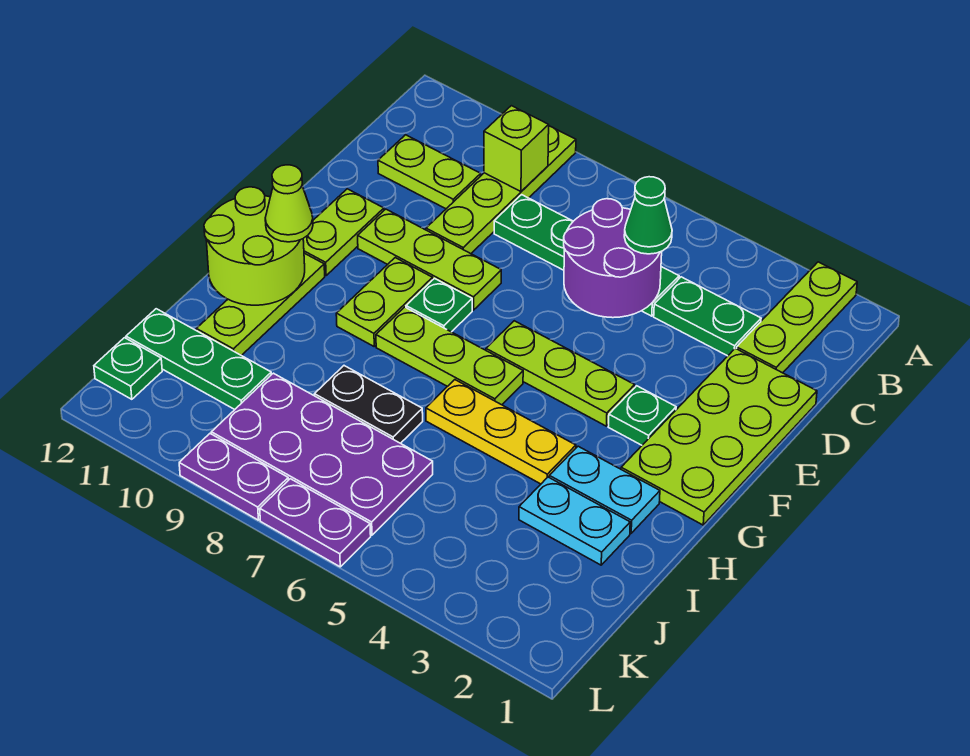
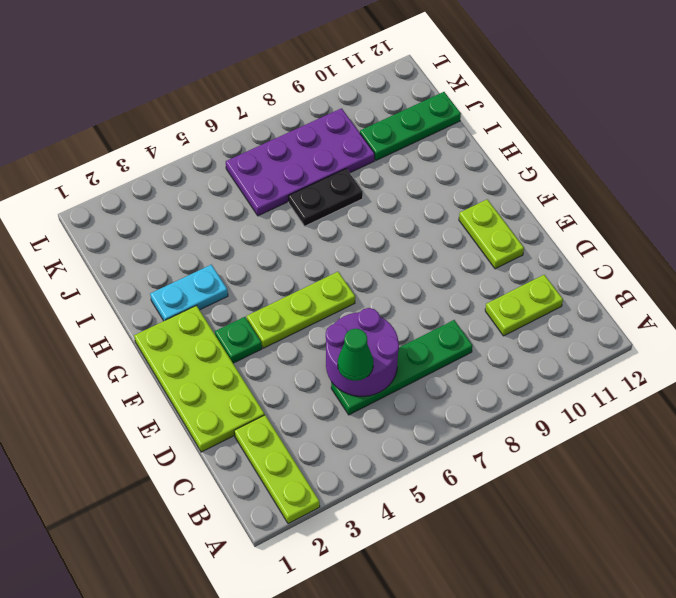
none -> lime 1x4 plate [426,126,576,254]
none -> green 1x2 plate [654,277,761,356]
none -> lime 1x3 plate [358,209,501,310]

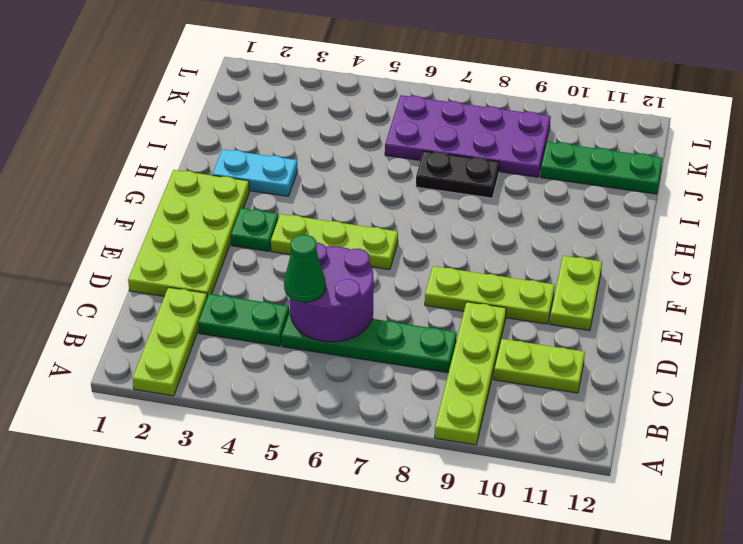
none -> green 1x1 plate [406,279,472,332]
none -> lime 1x2 plate [336,258,433,346]
none -> lime 1x3 plate [376,307,523,405]

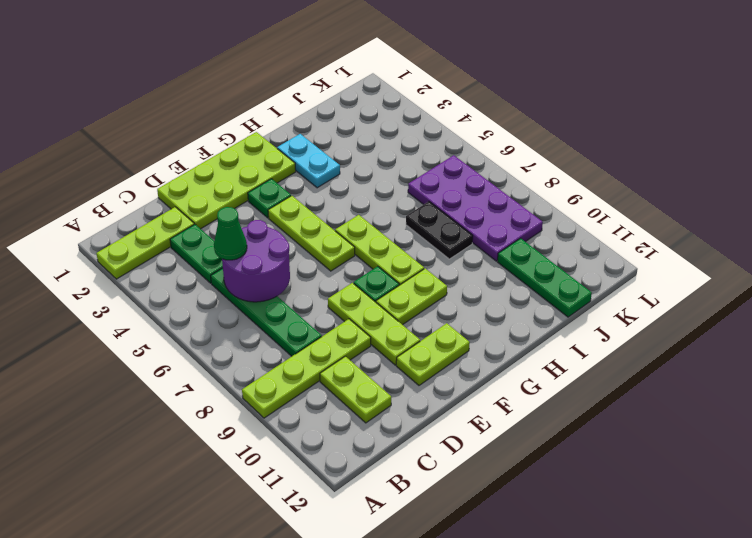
none -> lime 1x3 plate [196,253,325,355]
none -> yellow 1x3 plate [426,380,576,484]
none -> cyan 1x2 plate [519,477,630,565]

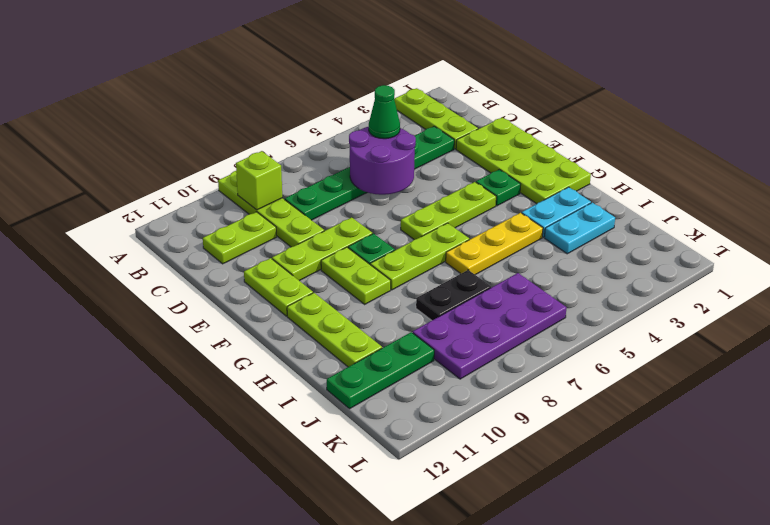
none -> green 1x1 plate [94,338,162,399]
none -> purple 1x2 plate [260,479,371,567]
none -> purple 1x2 plate [179,434,288,520]

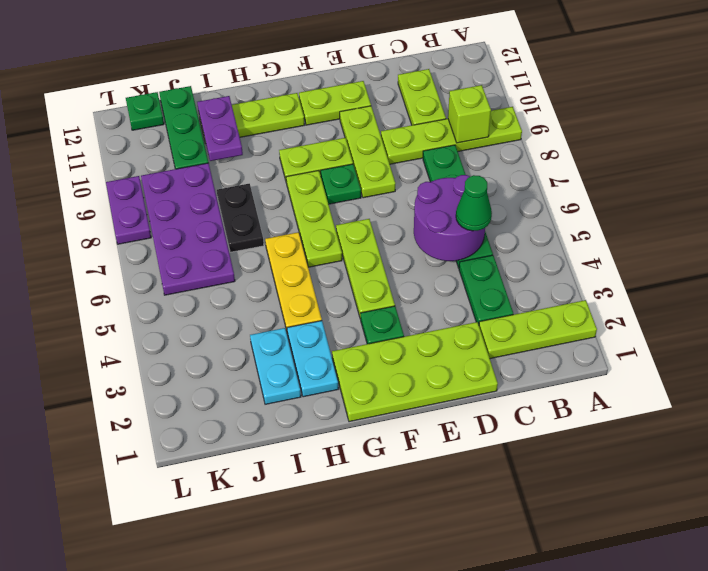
purple 1x2 plate [197,96,243,161] -> purple 1x2 plate moved to [260,479,371,567]
none -> lime 2x2 round brick [204,187,305,305]
none -> lime 1x1 cone [265,165,313,242]

